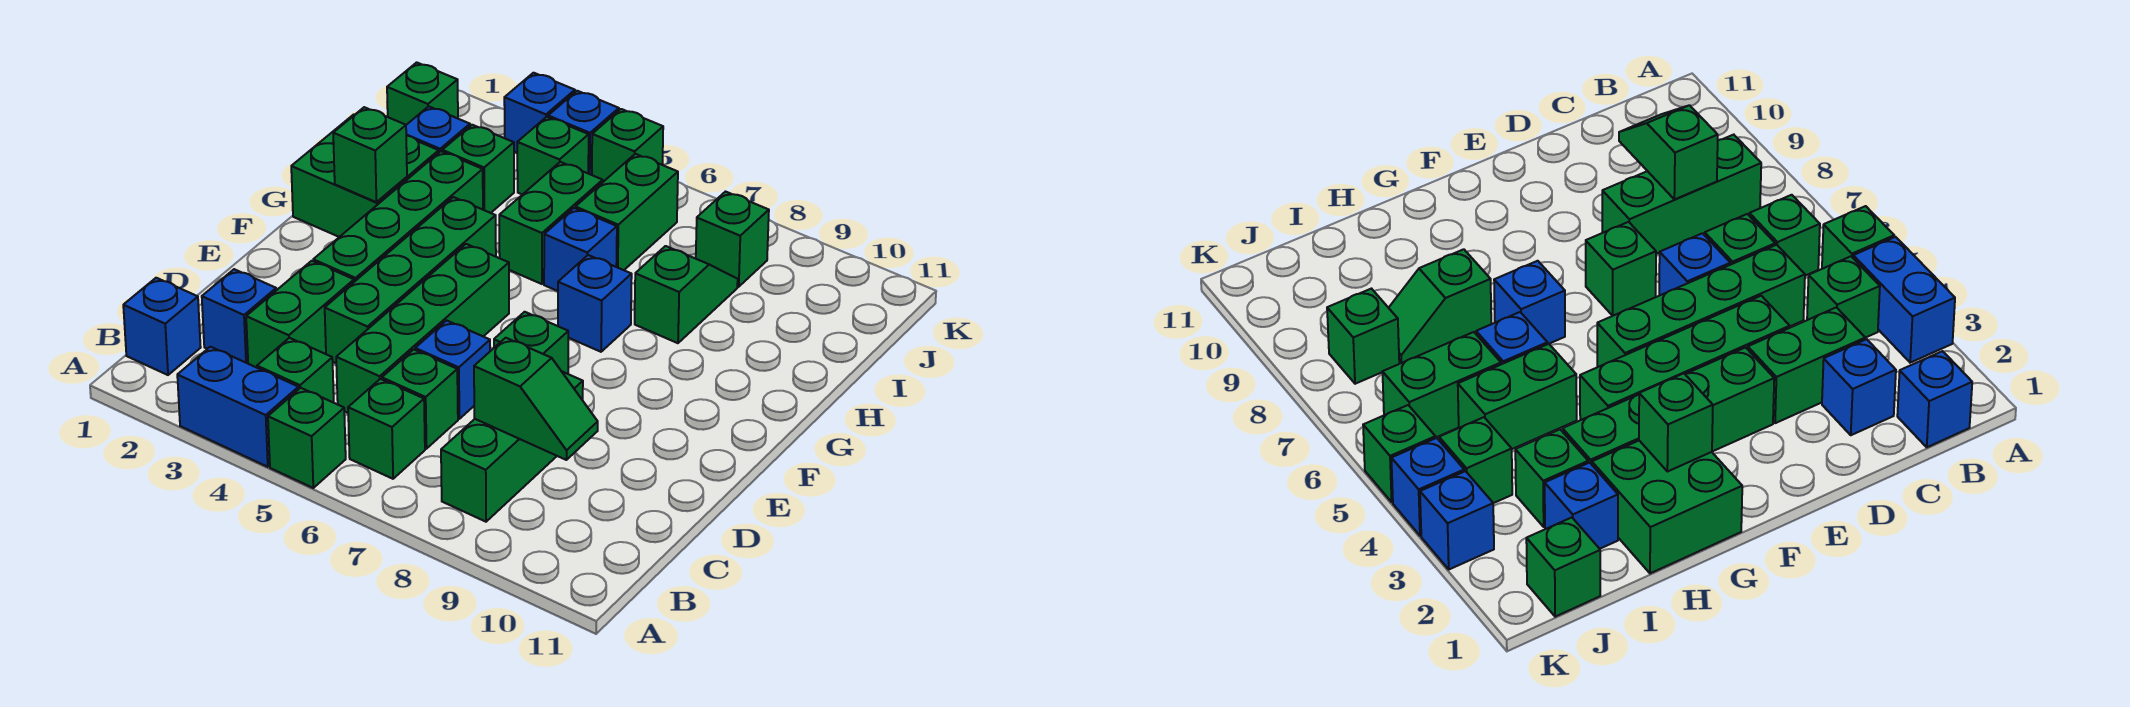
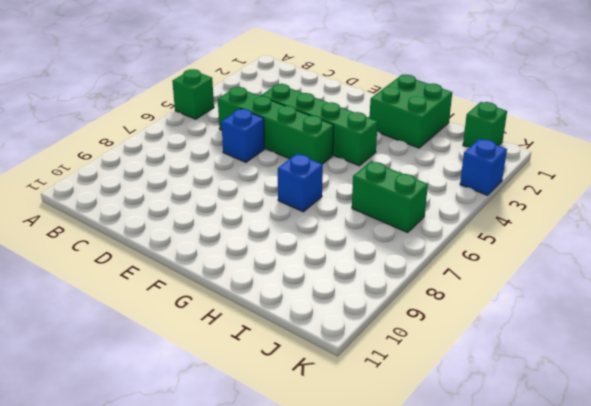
none -> blue 1x2 brick [177,347,299,467]
none -> blue 1x1 brick [123,278,201,375]
none -> green 1x1 brick [257,338,334,403]
none -> green 1x1 brick [348,379,425,479]

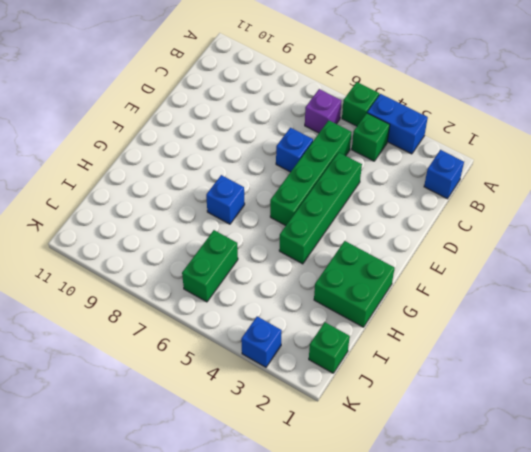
purple 1x1 brick [305,89,342,133] -> green 1x1 brick [348,379,425,479]
none -> green 1x3 brick [441,372,583,522]
none -> blue 1x1 brick [202,269,276,363]
none -> green 1x2 brick [246,261,354,368]
none -> green 1x1 brick [382,349,458,449]

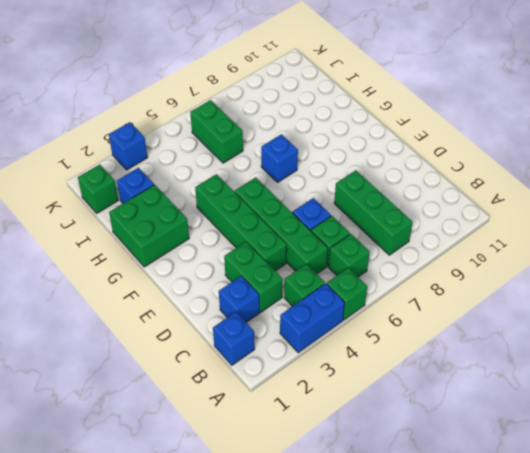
none -> green 1x4 brick [313,151,483,282]
none -> green 1x1 brick [494,312,568,374]
none -> green 1x2 brick [499,162,603,284]
none -> blue 1x1 brick [544,208,617,291]

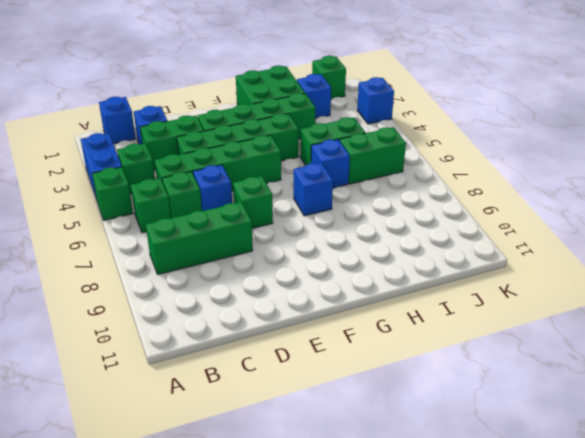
none -> green 1x2 slope [635,246,738,343]
none -> green 1x1 brick [442,125,514,213]
none -> green 1x1 brick [517,117,589,195]
none -> green 1x1 brick [696,192,769,287]

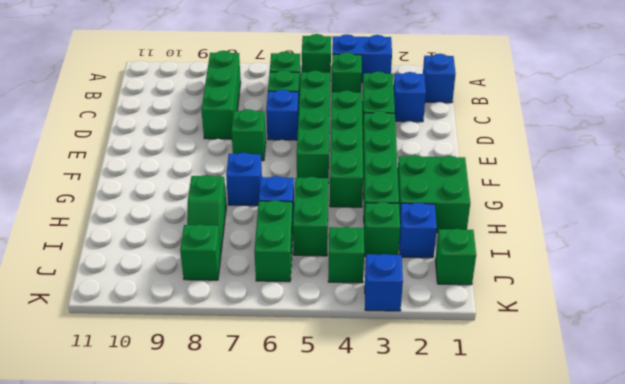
none -> blue 1x1 brick [548,91,619,175]
none -> green 1x1 brick [592,109,663,182]
none -> green 1x2 slope [474,338,598,460]
none -> green 1x1 brick [333,107,407,202]

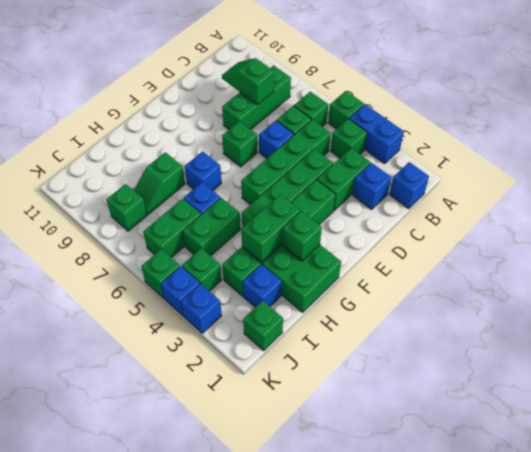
green 1x2 brick [241,195,300,262] -> none

